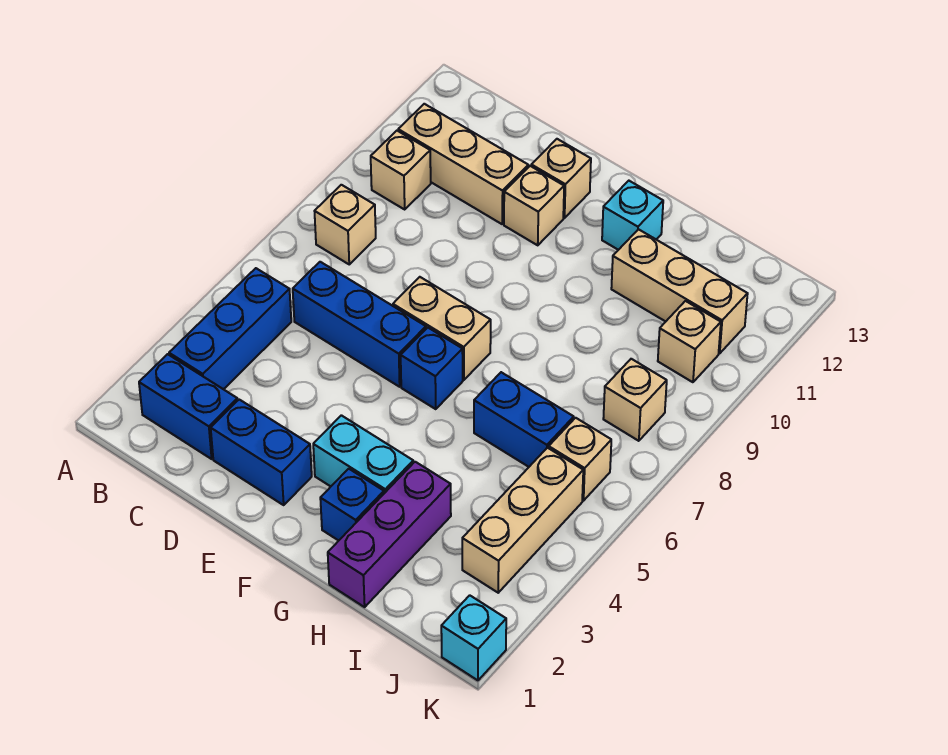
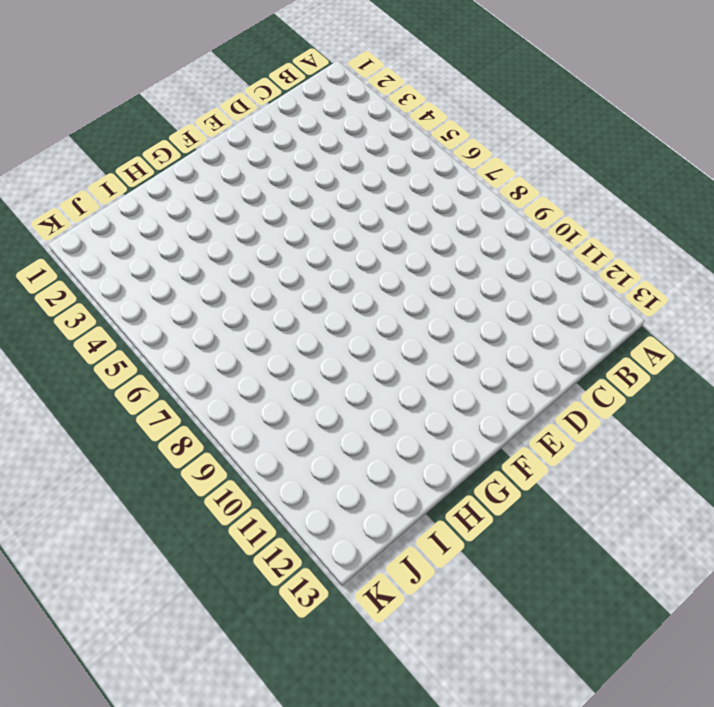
none -> blue 1x2 brick [139,354,238,459]
none -> blue 1x3 brick [169,268,291,389]
none -> tan 1x1 brick [315,185,376,264]

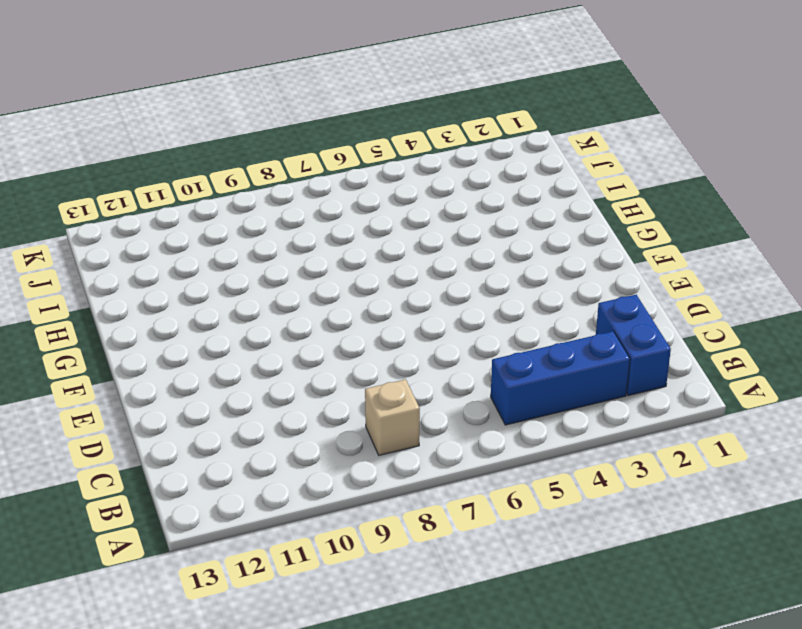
none -> tan 1x1 brick [371,131,431,209]
none -> tan 1x3 brick [398,104,528,224]
none -> blue 1x3 brick [293,262,426,387]

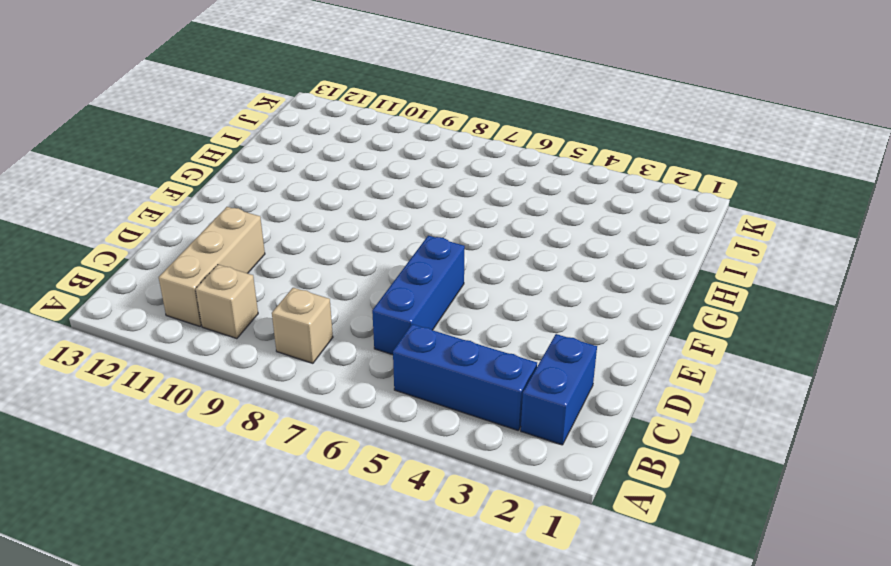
none -> blue 1x2 brick [211,400,312,505]
none -> tan 1x2 brick [393,277,491,380]
none -> tan 1x1 brick [504,166,564,245]

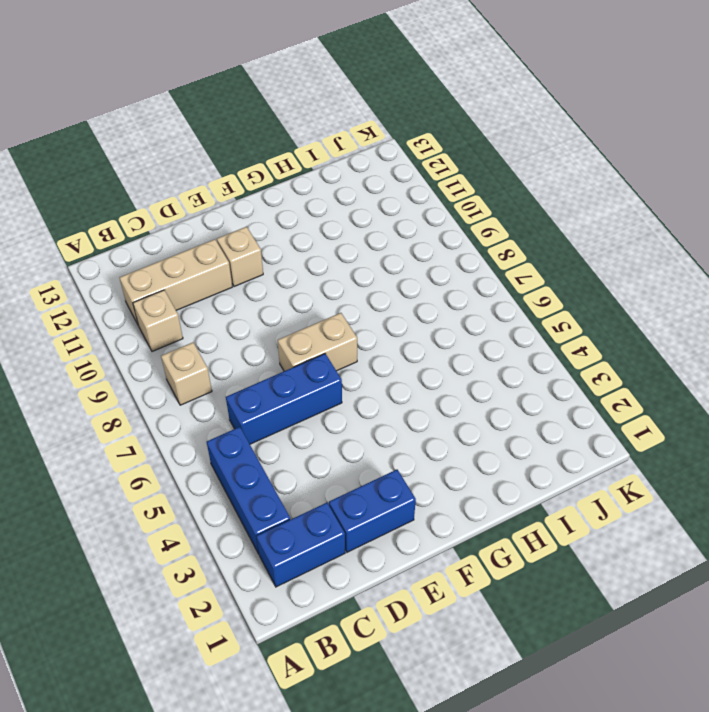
none -> tan 1x1 brick [531,139,591,218]
none -> cyan 1x2 brick [313,415,413,493]
none -> blue 1x1 brick [401,328,463,409]

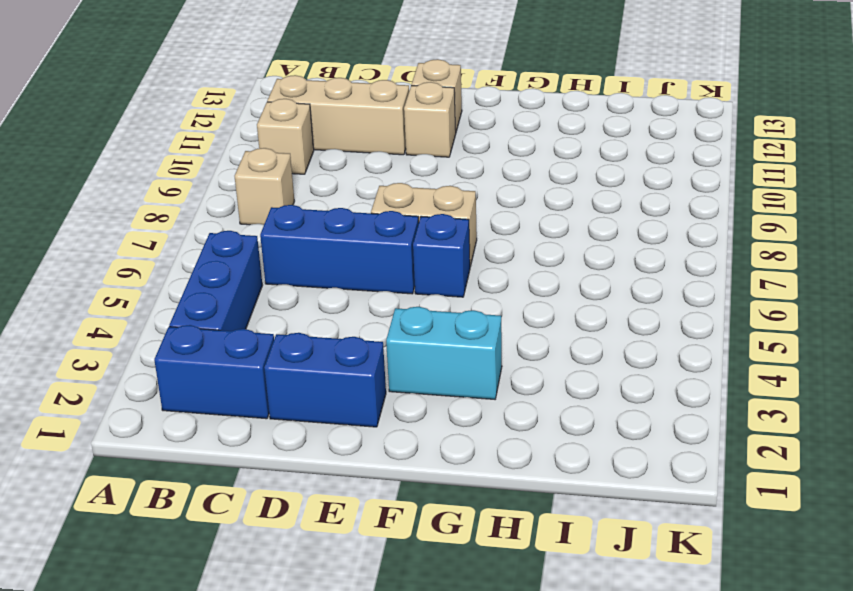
none -> blue 1x1 brick [320,469,384,541]
none -> cyan 1x1 brick [602,181,663,250]
none -> purple 1x3 brick [328,462,451,607]

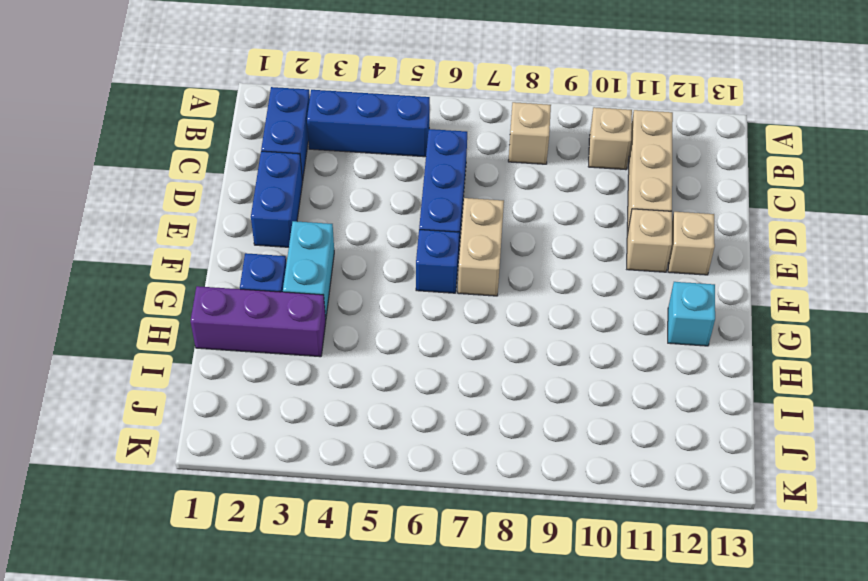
none -> blue 1x2 brick [474,372,574,467]
none -> tan 1x3 brick [611,229,748,353]
none -> tan 1x3 brick [462,448,583,593]

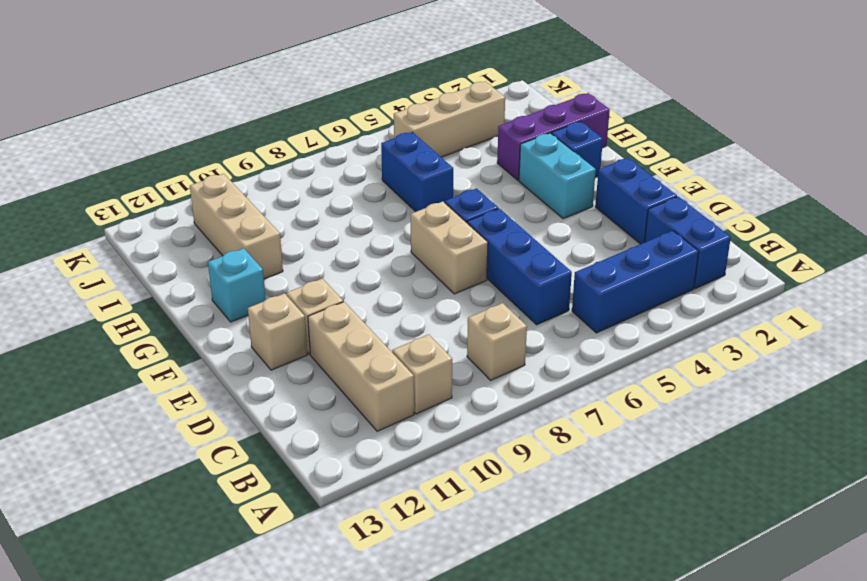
none -> tan 1x1 brick [549,418,611,501]
none -> tan 1x1 brick [603,359,667,441]
none -> tan 1x1 brick [658,301,721,382]

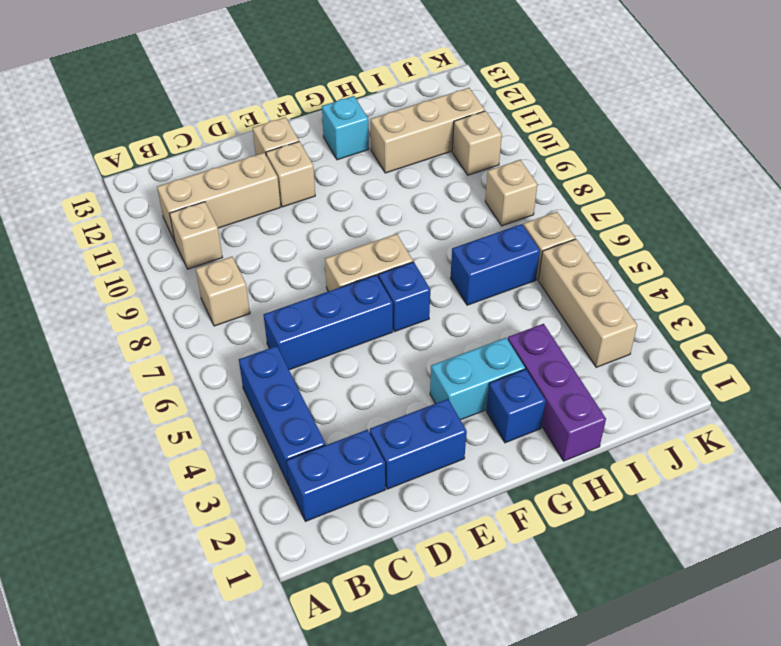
none -> cyan 1x1 brick [441,595,506,680]

